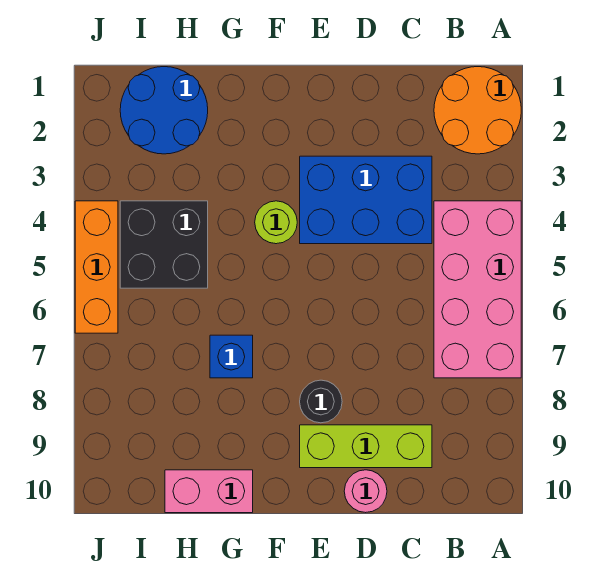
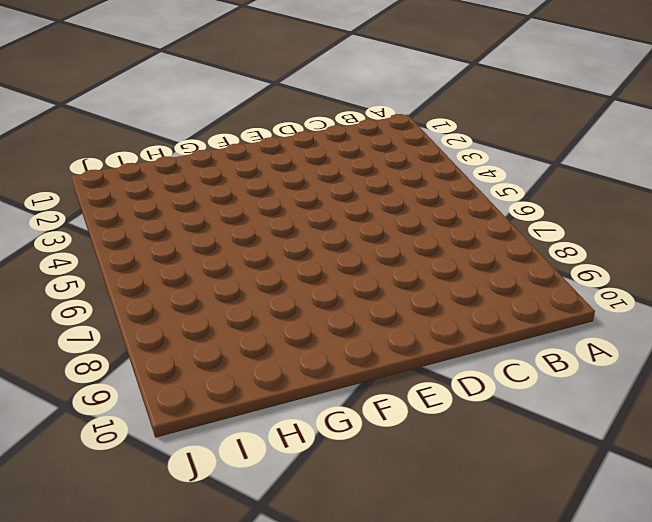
none -> orange 2x2 round brick [434,67,521,154]
none -> pink 2x4 brick [434,201,521,378]
none -> blue 2x3 brick [300,156,432,244]

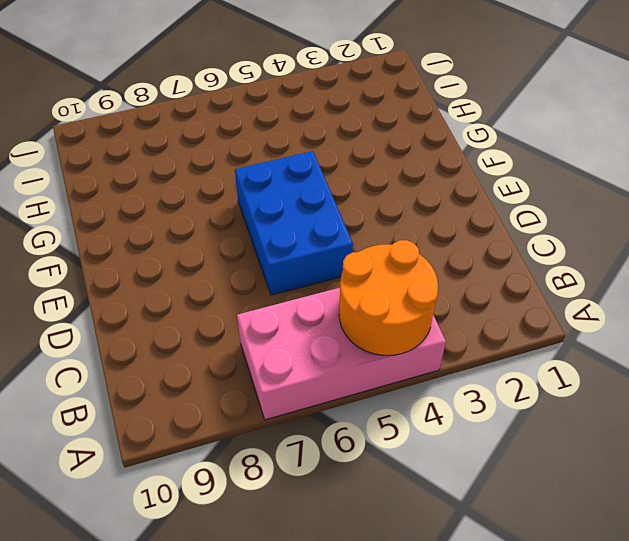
orange 2x2 round brick [339,240,438,356] -> orange 2x2 round brick moved to [434,67,521,154]
blue 2x3 brick [235,151,353,295] -> blue 2x3 brick moved to [300,156,432,244]
none -> lime 1x3 brick [300,425,432,468]
none -> pink 1x1 round brick [344,470,387,513]
none -> black 1x1 round brick [300,380,342,423]

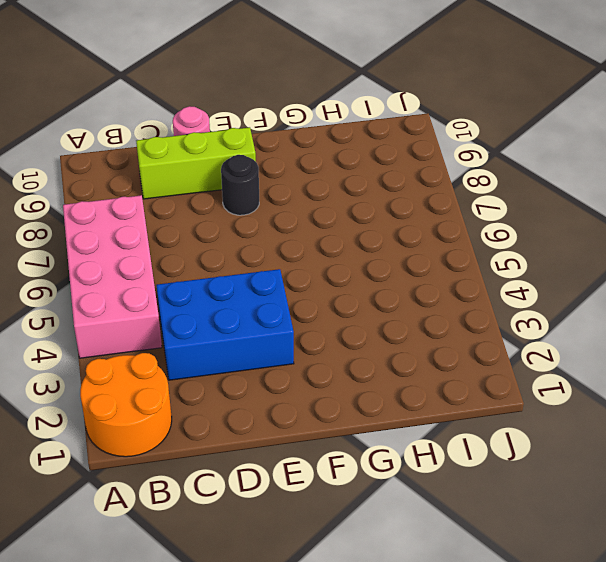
none -> lime 1x1 round brick [255,201,297,244]
none -> blue 1x1 brick [210,335,253,378]
none -> pink 1x2 brick [165,470,253,513]

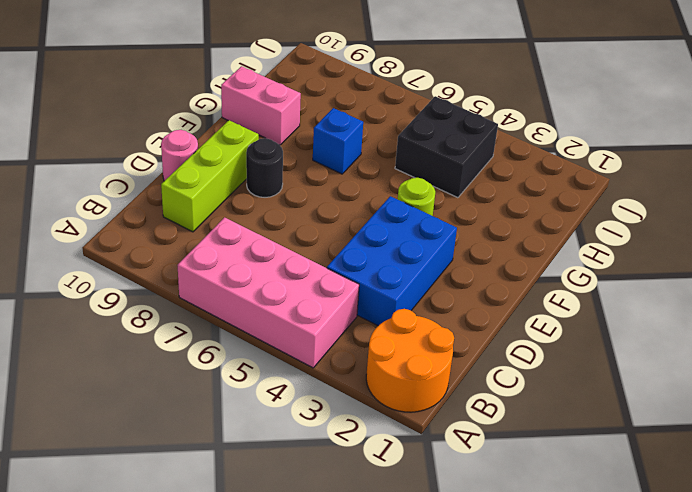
pink 1x2 brick [221,66,301,145] -> pink 1x2 brick turned to [165,470,253,513]
none -> blue 2x2 round brick [120,67,208,154]
none -> orange 1x3 brick [75,201,118,333]

